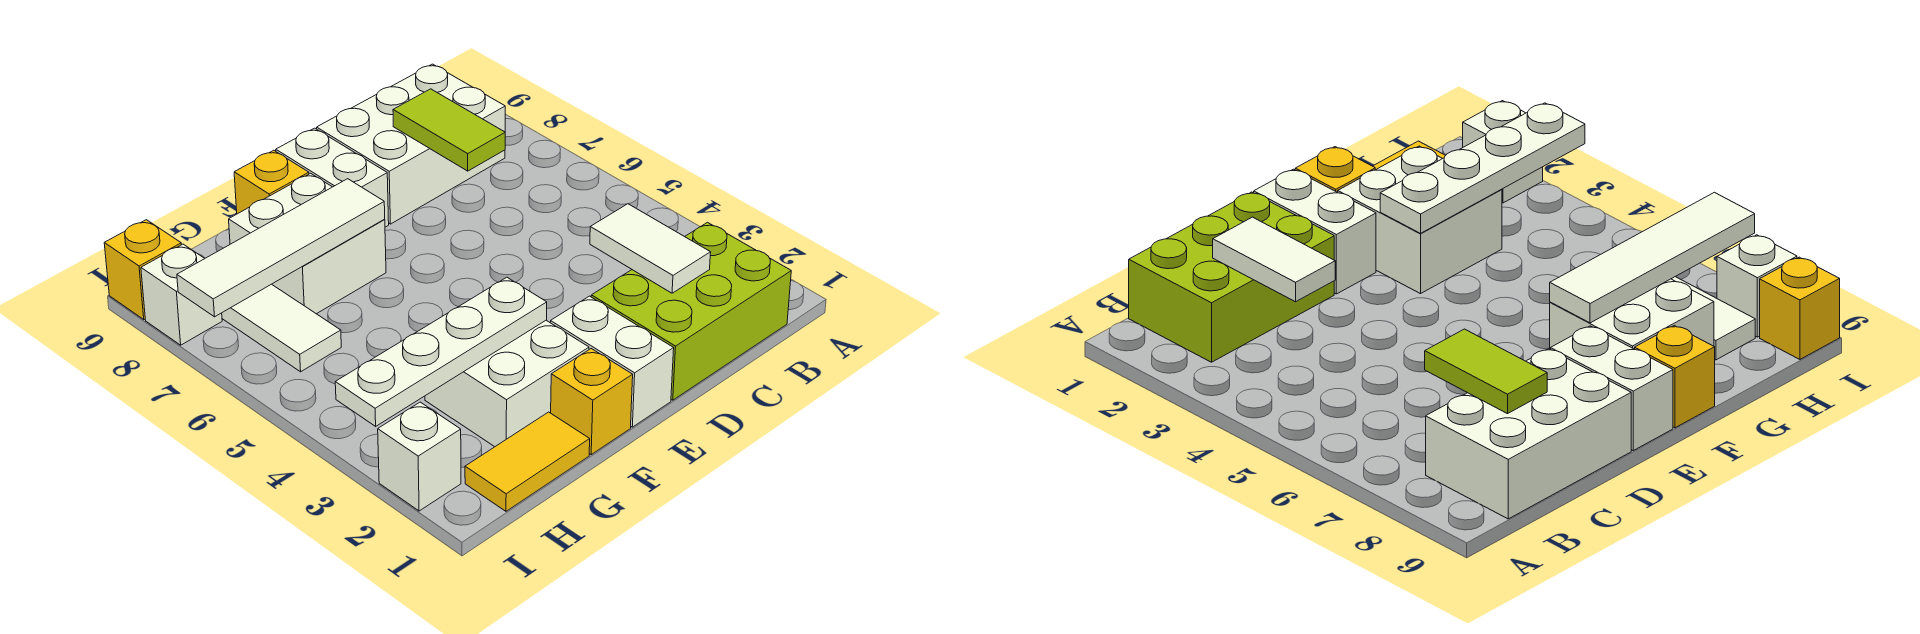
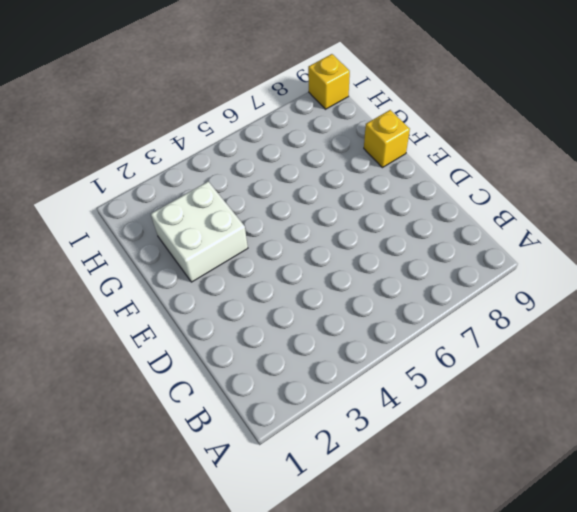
none -> lime 2x3 brick [591,222,791,400]
none -> white 2x3 brick [317,64,505,224]
none -> white 1x2 brick [550,296,674,427]

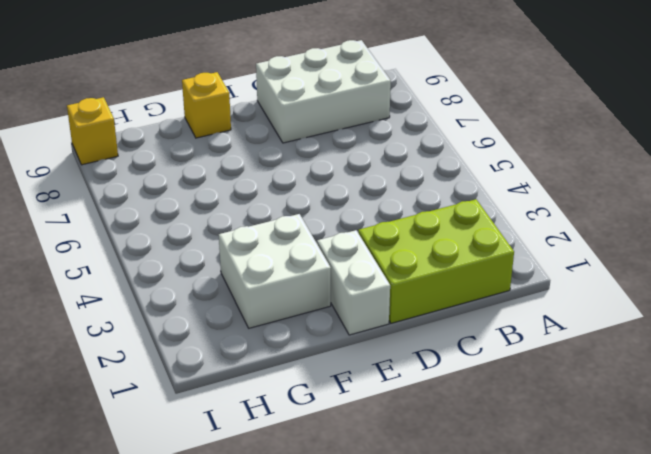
none -> white 1x2 brick [276,128,389,227]
none -> yellow 1x1 brick [551,349,633,455]
none -> white 2x2 brick [229,173,386,314]

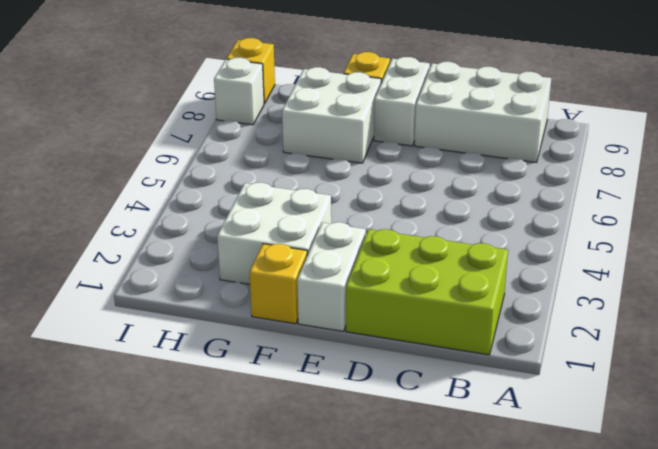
none -> yellow 1x2 tile [465,412,590,511]
none -> white 1x3 tile [222,284,341,372]
none -> white 1x1 brick [378,402,461,511]

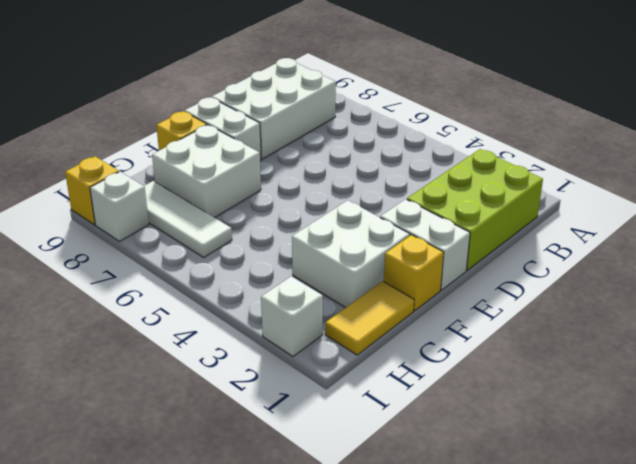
none -> white 1x2 tile [590,204,711,293]
none -> lime 1x2 tile [393,89,505,171]
none -> white 1x4 plate [335,277,547,426]

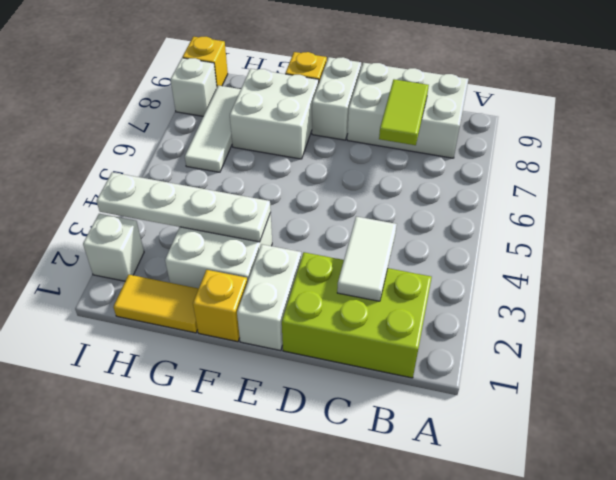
none -> white 1x4 tile [177,179,385,317]

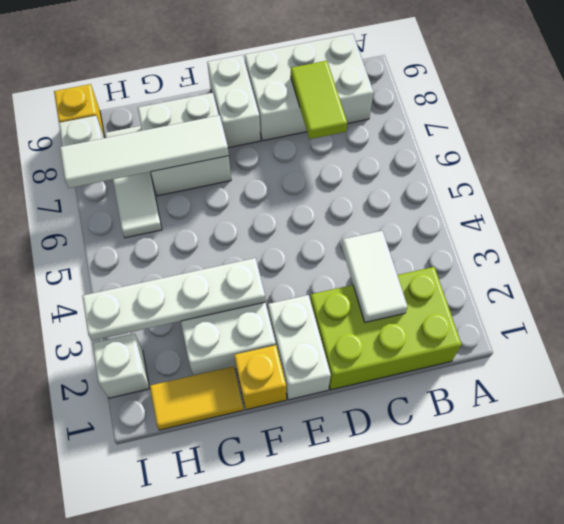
none -> yellow 1x1 brick [234,150,309,214]

